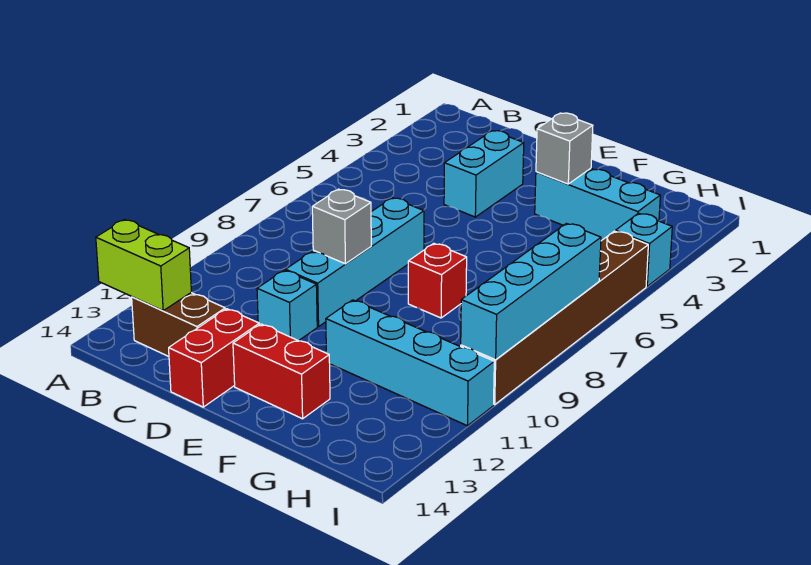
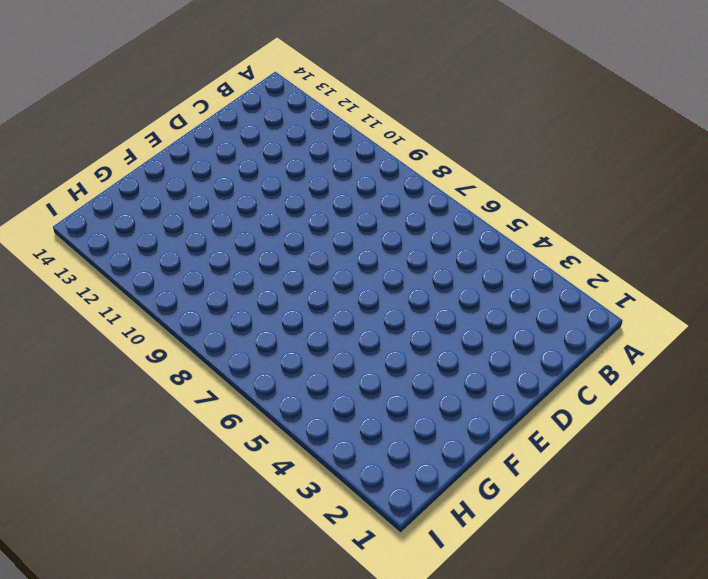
none -> brown 1x2 brick [132,293,225,356]
none -> cyan 1x2 brick [444,131,524,217]
none -> cyan 1x4 brick [285,198,424,327]

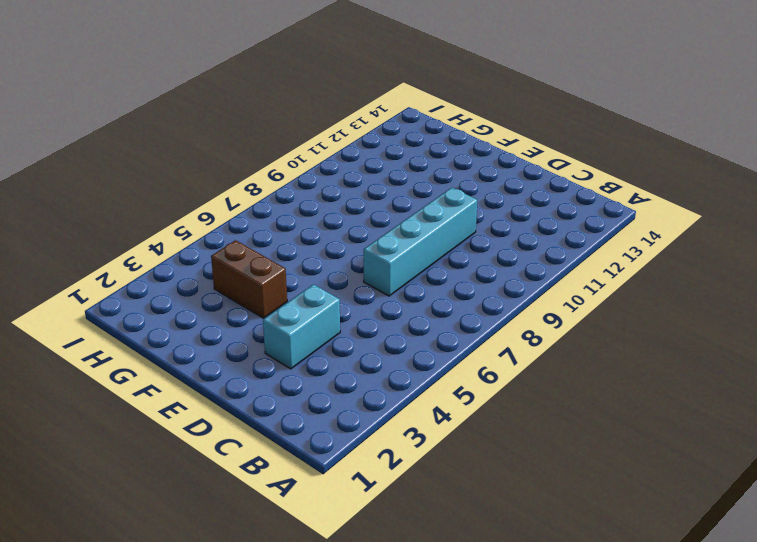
brown 1x2 brick [211,240,287,318] -> brown 1x2 brick moved to [132,293,225,356]
none -> cyan 1x1 brick [257,270,317,341]
none -> red 1x2 brick [169,309,259,407]
none -> red 1x2 brick [233,324,330,419]

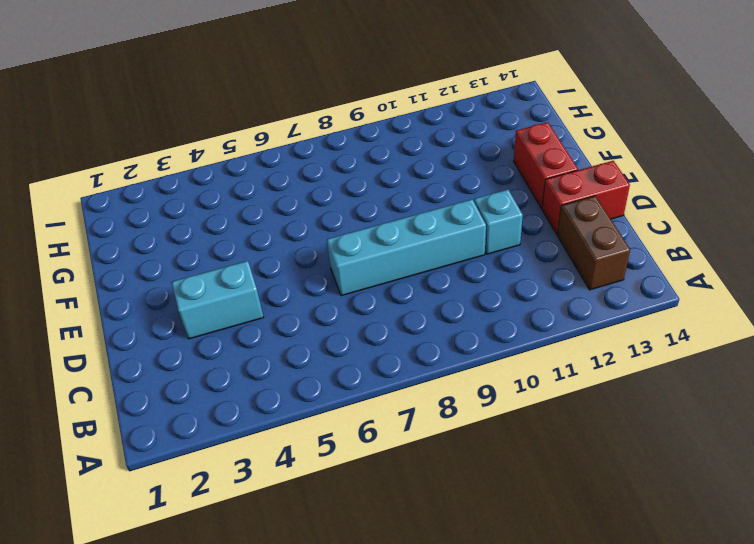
none -> cyan 1x3 brick [535,168,660,241]
none -> red 1x1 brick [408,243,467,318]
none -> cyan 1x4 brick [326,300,494,426]

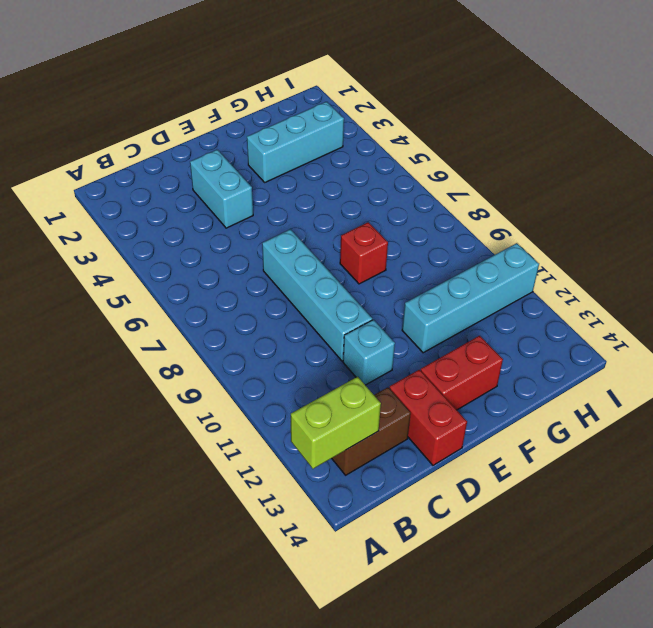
none -> cyan 1x1 brick [616,213,672,286]
none -> brown 1x6 brick [461,231,648,405]
none -> grey 1x1 brick [312,189,371,264]

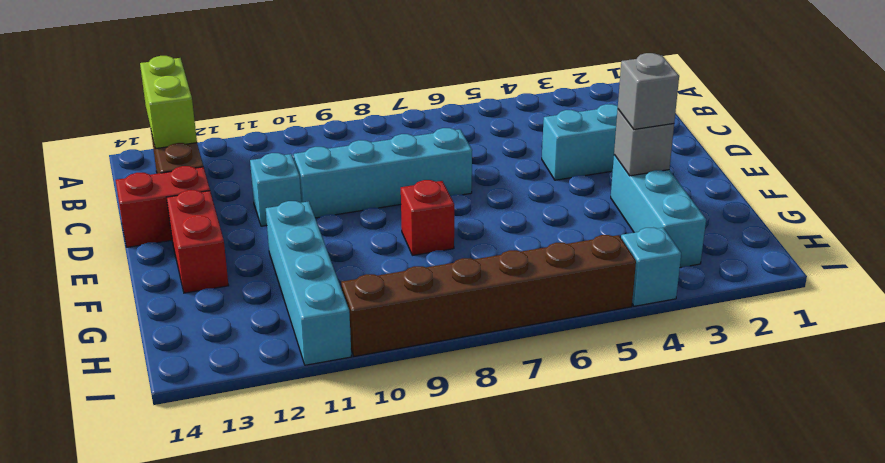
grey 1x1 brick [618,53,679,129] -> grey 1x1 brick moved to [312,189,371,264]
none -> cyan 1x4 brick [461,223,601,360]

